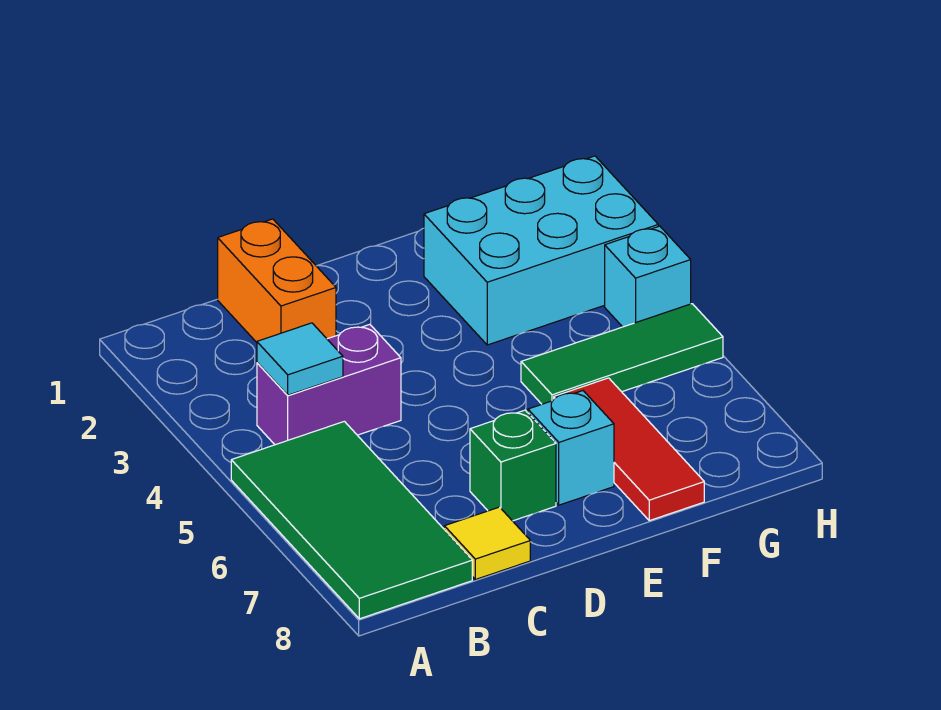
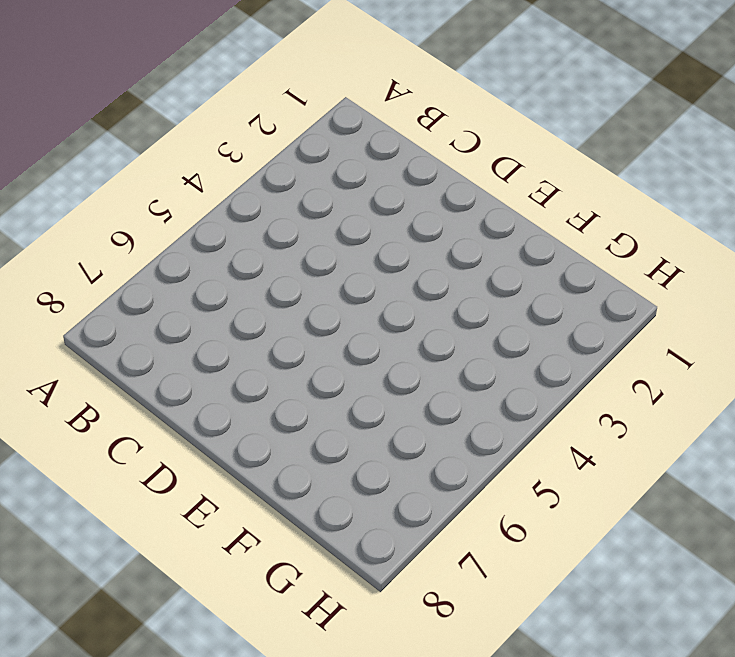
none -> green 2x4 tile [231,421,472,619]
none -> purple 1x2 brick [257,324,401,445]

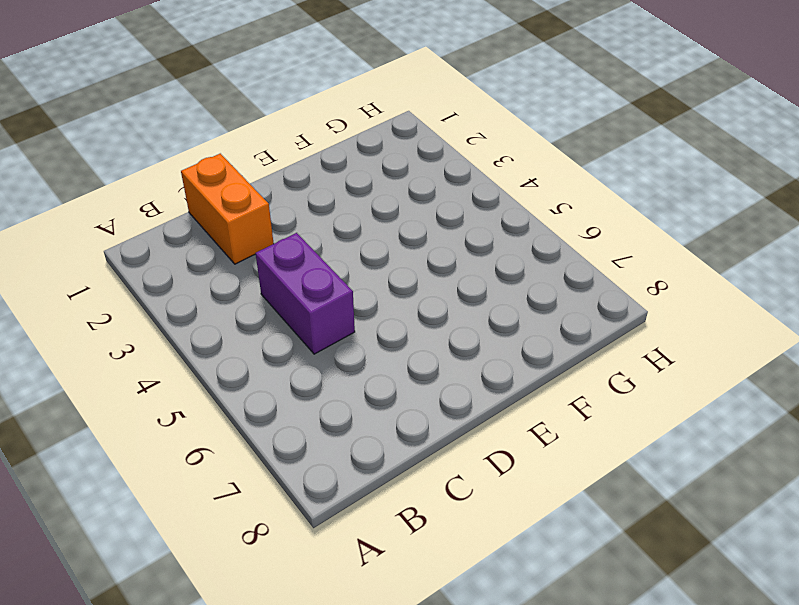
purple 1x2 brick [256,233,355,354] -> purple 1x2 brick turned to [257,324,401,445]
none -> green 2x4 tile [231,421,472,619]
none -> yellow 1x1 tile [444,507,530,580]

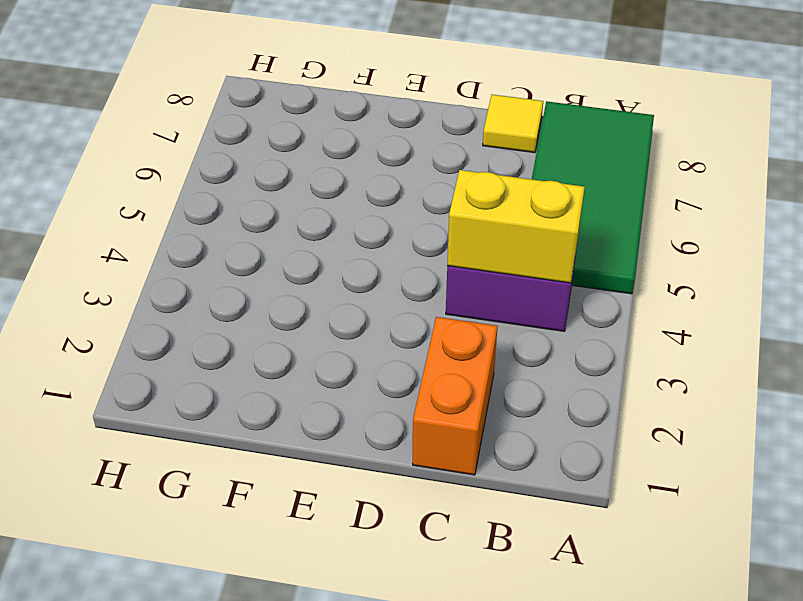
yellow 1x2 brick [447,170,585,283] -> cyan 1x1 tile [257,323,343,395]
none -> green 1x1 brick [470,410,556,521]
none -> cyan 1x1 brick [528,391,614,505]

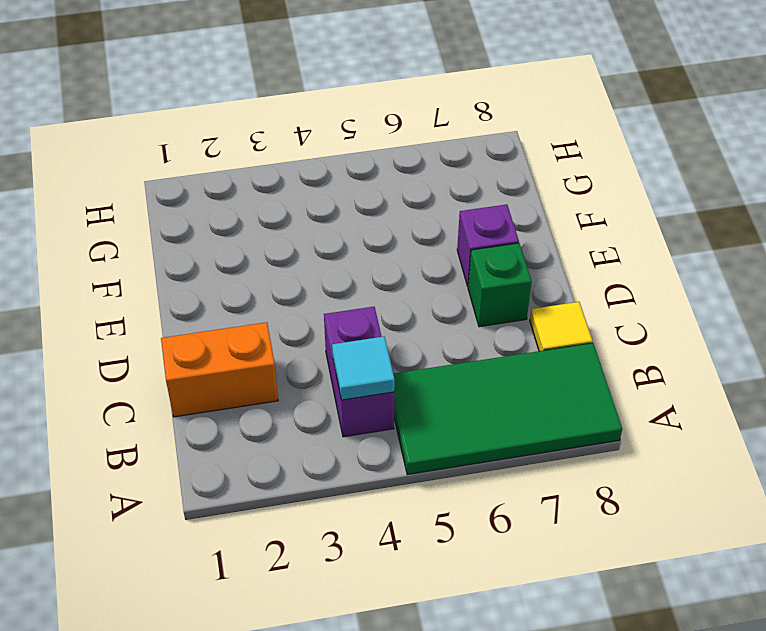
purple 1x1 brick [457,204,519,286] -> cyan 1x1 brick [528,391,614,505]
none -> cyan 2x3 brick [424,156,658,345]
none -> green 1x3 tile [521,304,723,404]

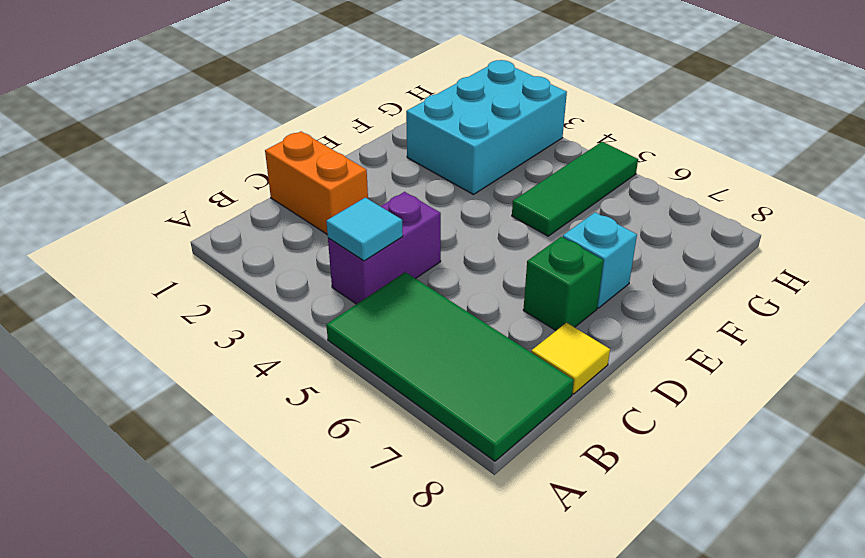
none -> red 1x3 tile [554,378,704,521]
none -> cyan 1x1 brick [605,226,691,327]

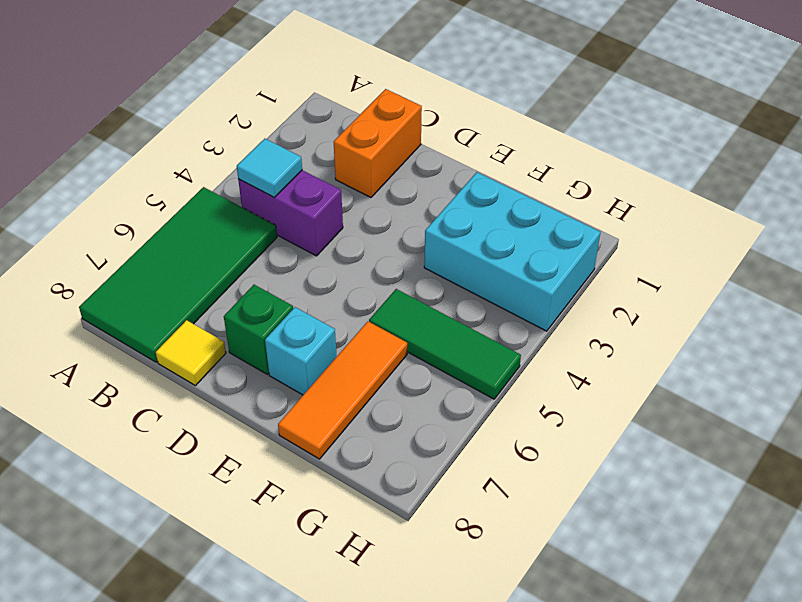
orange 1x3 tile [278,321,407,459] -> red 1x3 tile [554,378,704,521]
none -> cyan 1x1 brick [605,226,691,327]

